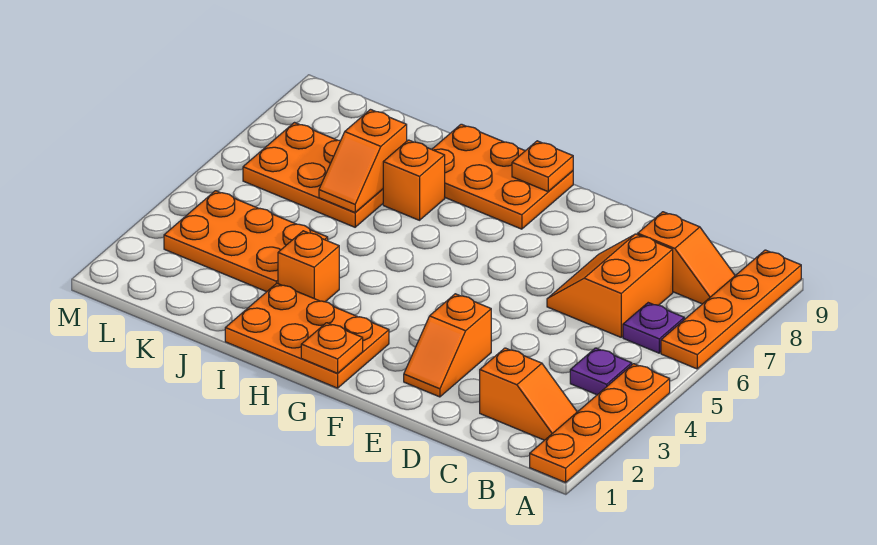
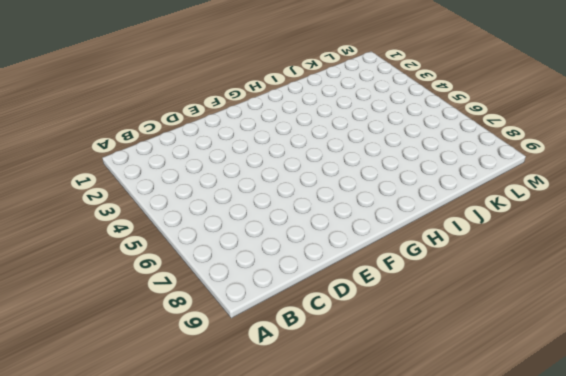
none -> orange 1x4 plate [530,364,670,482]
none -> orange 1x4 plate [661,250,801,369]
none -> orange 1x2 slope [480,348,577,440]

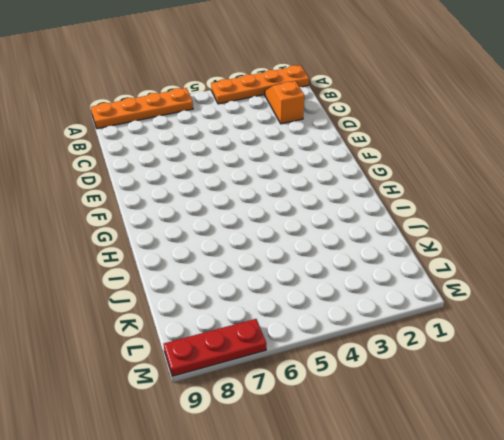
red 1x3 plate [164,319,266,376] -> none
none -> purple 1x1 plate [570,348,632,395]
none -> purple 1x1 plate [623,303,684,353]
none -> orange 1x2 slope [638,212,735,304]

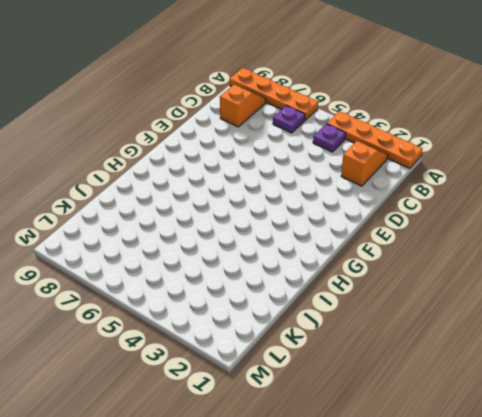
none -> orange 2x2 slope [547,234,673,337]
none -> orange 1x2 slope [404,294,491,397]
none -> orange 2x3 plate [225,283,389,388]

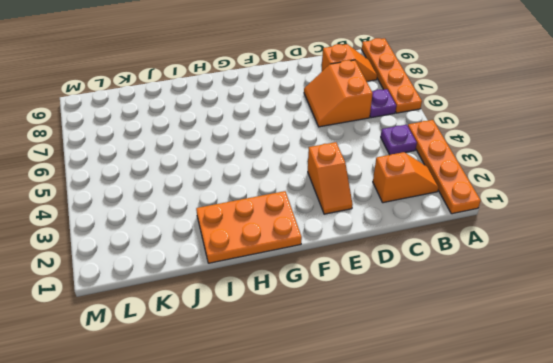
none -> orange 2x3 plate [432,124,573,229]
none -> orange 1x1 brick [278,231,339,302]
none -> orange 1x1 brick [383,140,445,220]

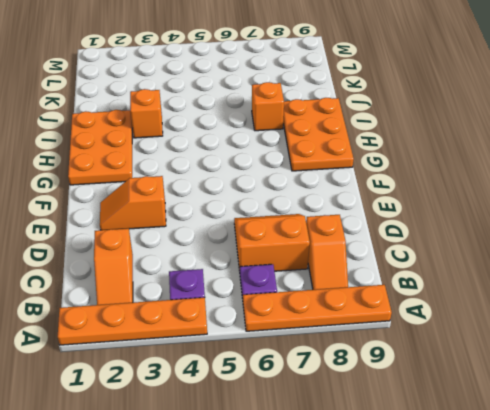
none -> orange 2x3 plate [164,191,328,292]
none -> orange 2x3 plate [243,123,383,227]
none -> orange 1x1 plate [301,323,363,373]

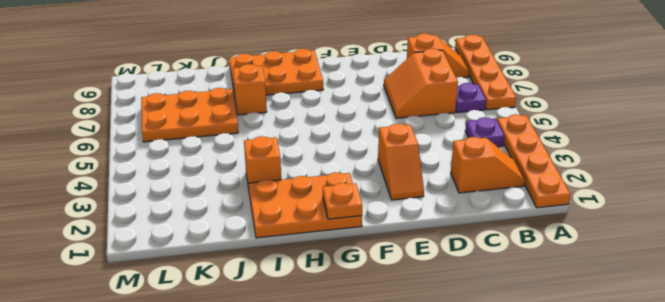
none -> orange 2x3 plate [164,191,328,292]
none -> orange 1x1 plate [512,141,573,191]
none -> orange 1x2 slope [319,110,407,212]

